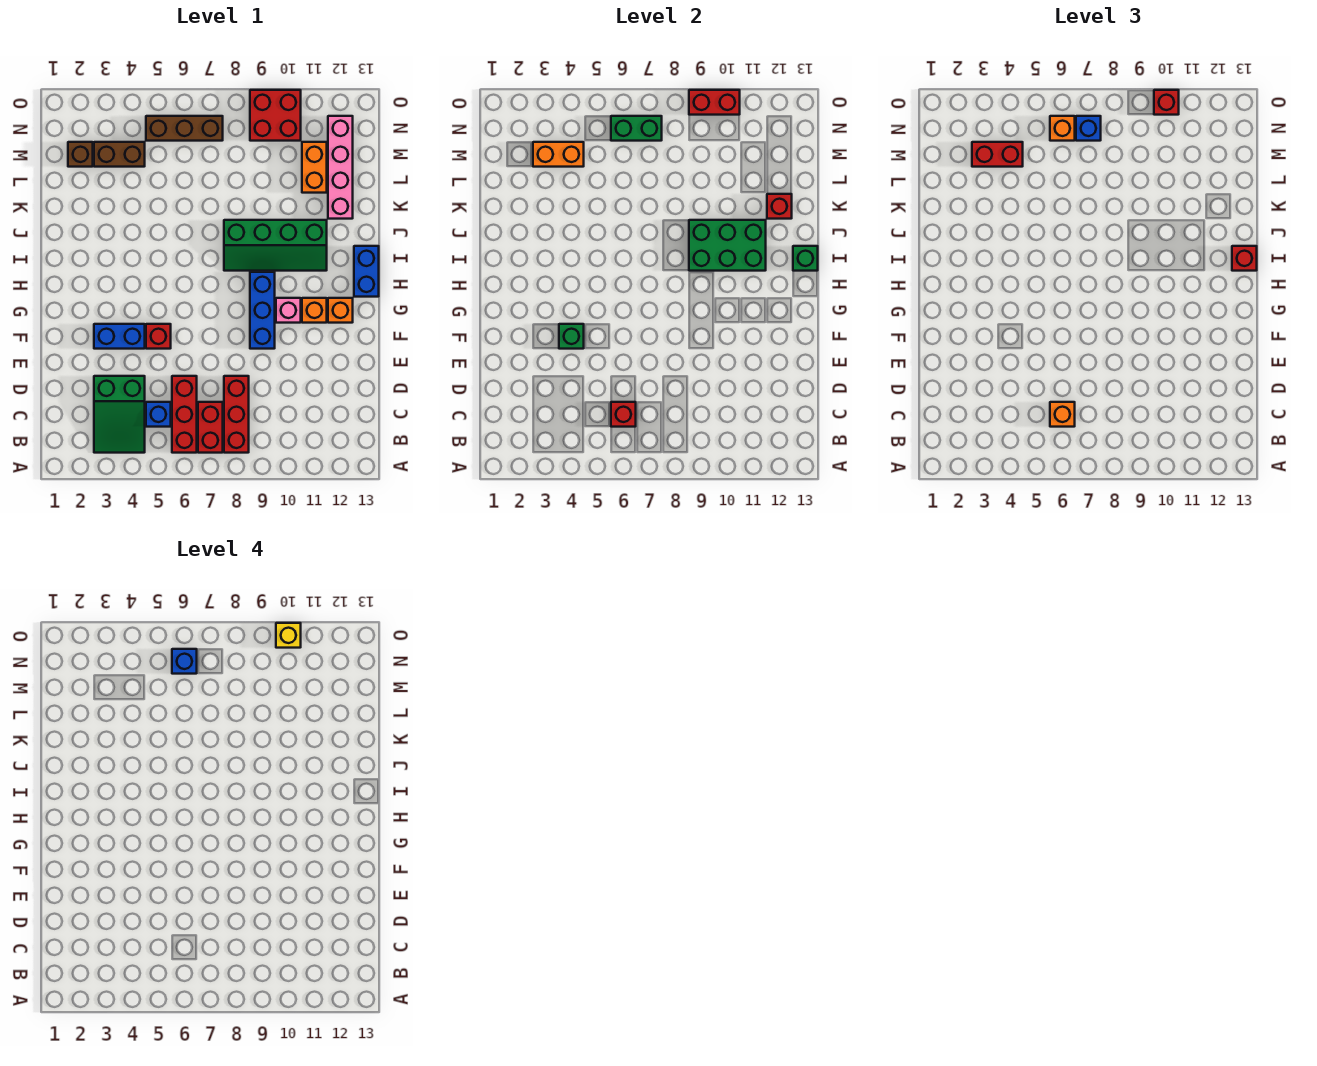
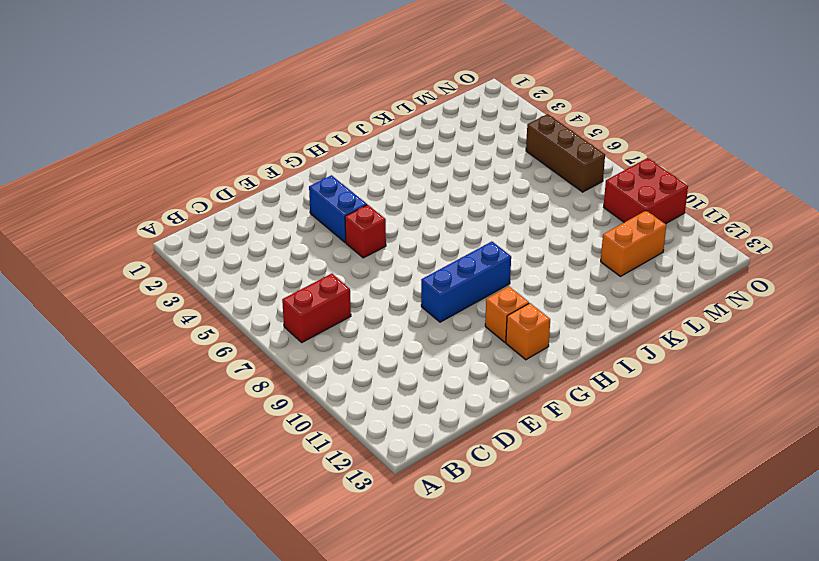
none -> green 2x3 slope [94,376,145,453]
none -> red 1x3 brick [172,376,197,453]
none -> red 1x3 brick [224,376,249,453]
none -> blue 1x1 brick [146,402,171,427]

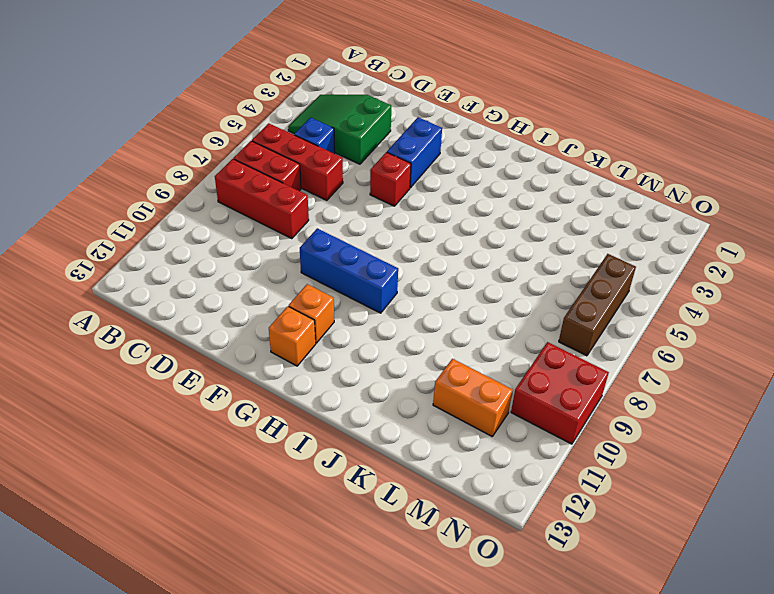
none -> pink 1x1 brick [276,298,301,323]
none -> blue 1x2 brick [354,246,379,297]
none -> green 2x4 slope [224,220,327,271]
none -> pink 1x4 brick [328,116,353,219]

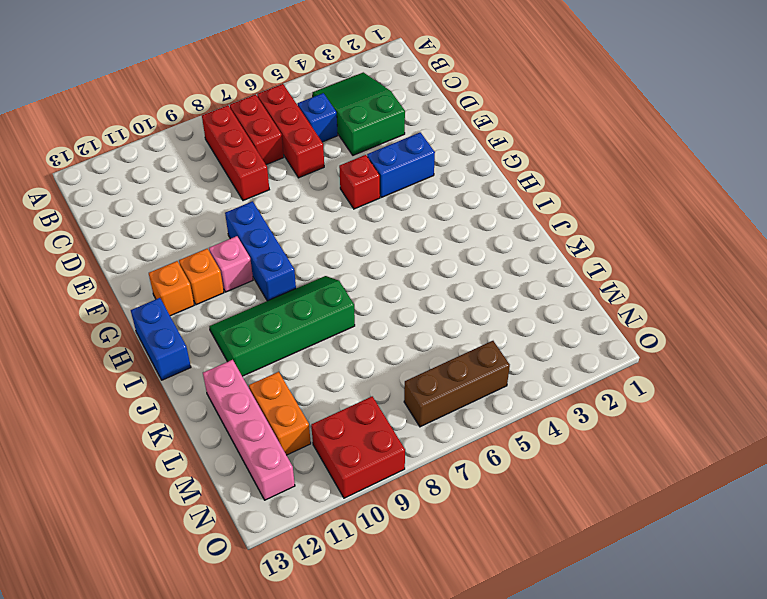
none -> brown 1x1 brick [68,142,93,167]
none -> brown 1x2 brick [94,142,145,167]
none -> red 1x1 brick [611,402,636,427]
none -> green 1x1 brick [559,324,584,349]

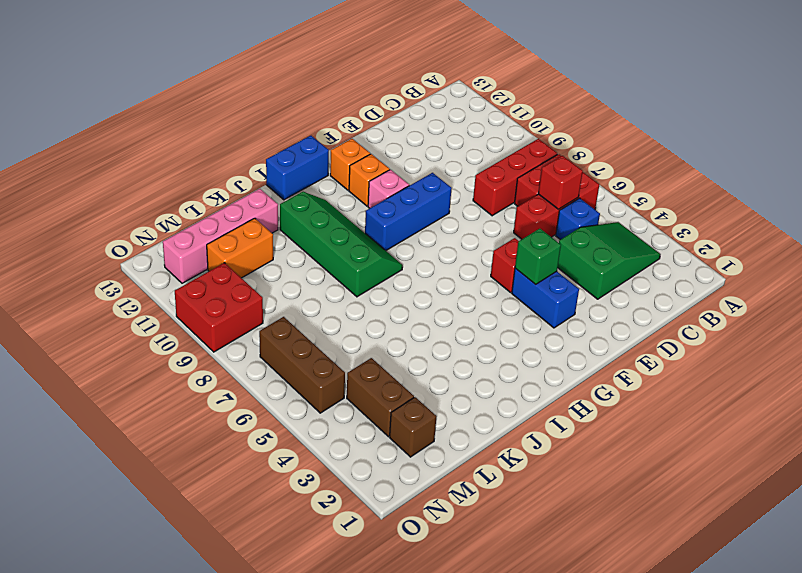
none -> green 2x3 brick [689,220,766,271]
none -> green 1x1 brick [793,246,818,271]
none -> red 1x1 brick [767,194,792,219]
none -> orange 1x2 brick [533,142,584,167]

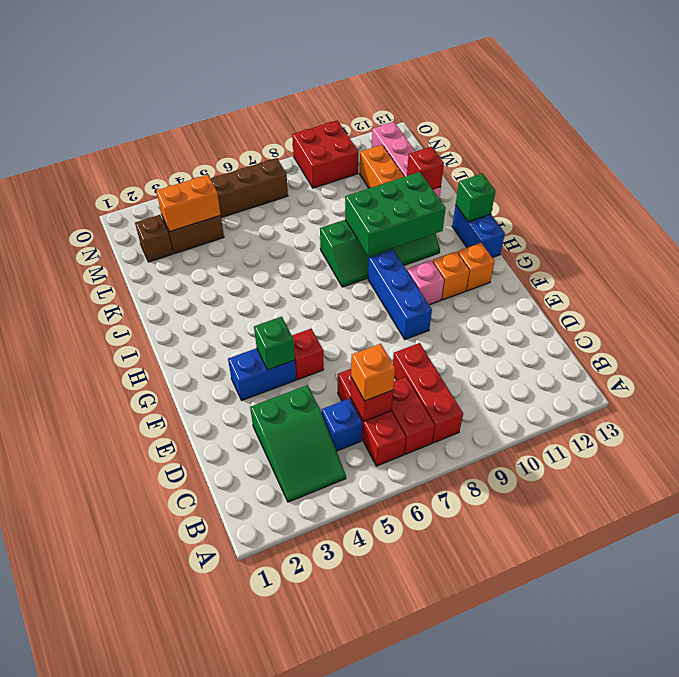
none -> green 1x2 brick [611,116,662,141]
none -> red 1x2 brick [689,90,740,115]
none -> red 1x1 brick [1232,246,1257,271]
none -> red 1x2 brick [972,142,1023,167]

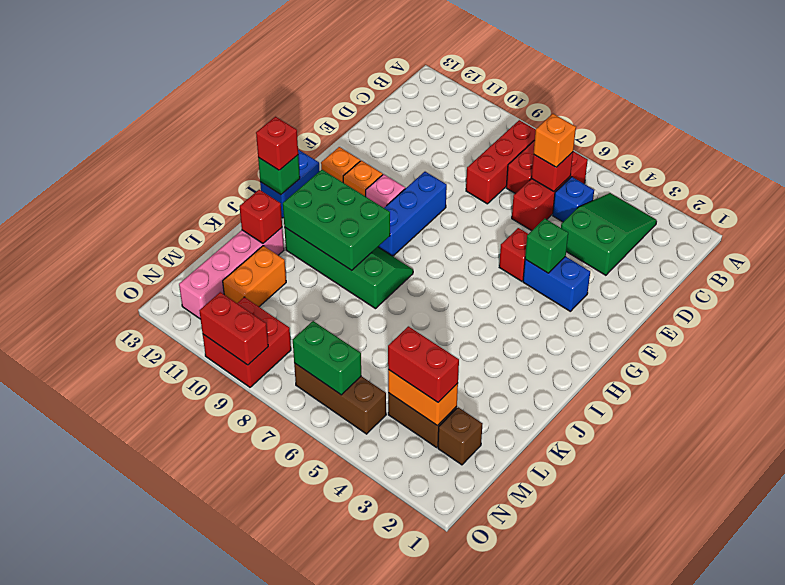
none -> orange 1x1 brick [1050,116,1075,141]
none -> blue 1x1 brick [1076,116,1101,141]
none -> red 1x1 brick [1154,90,1179,115]
none -> blue 1x1 brick [172,649,197,674]

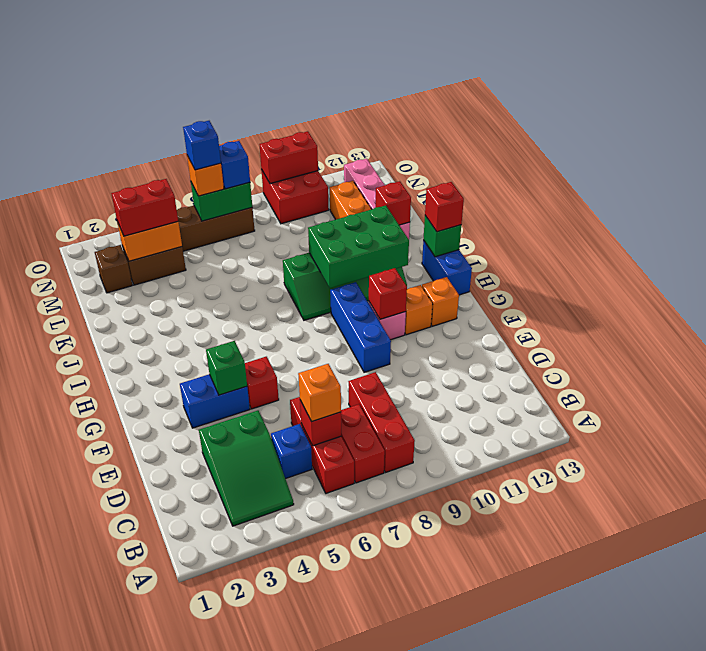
red 1x1 brick [369,268,407,319] -> red 1x1 brick moved to [1154,90,1179,115]
none -> yellow 1x1 brick [276,623,301,648]

